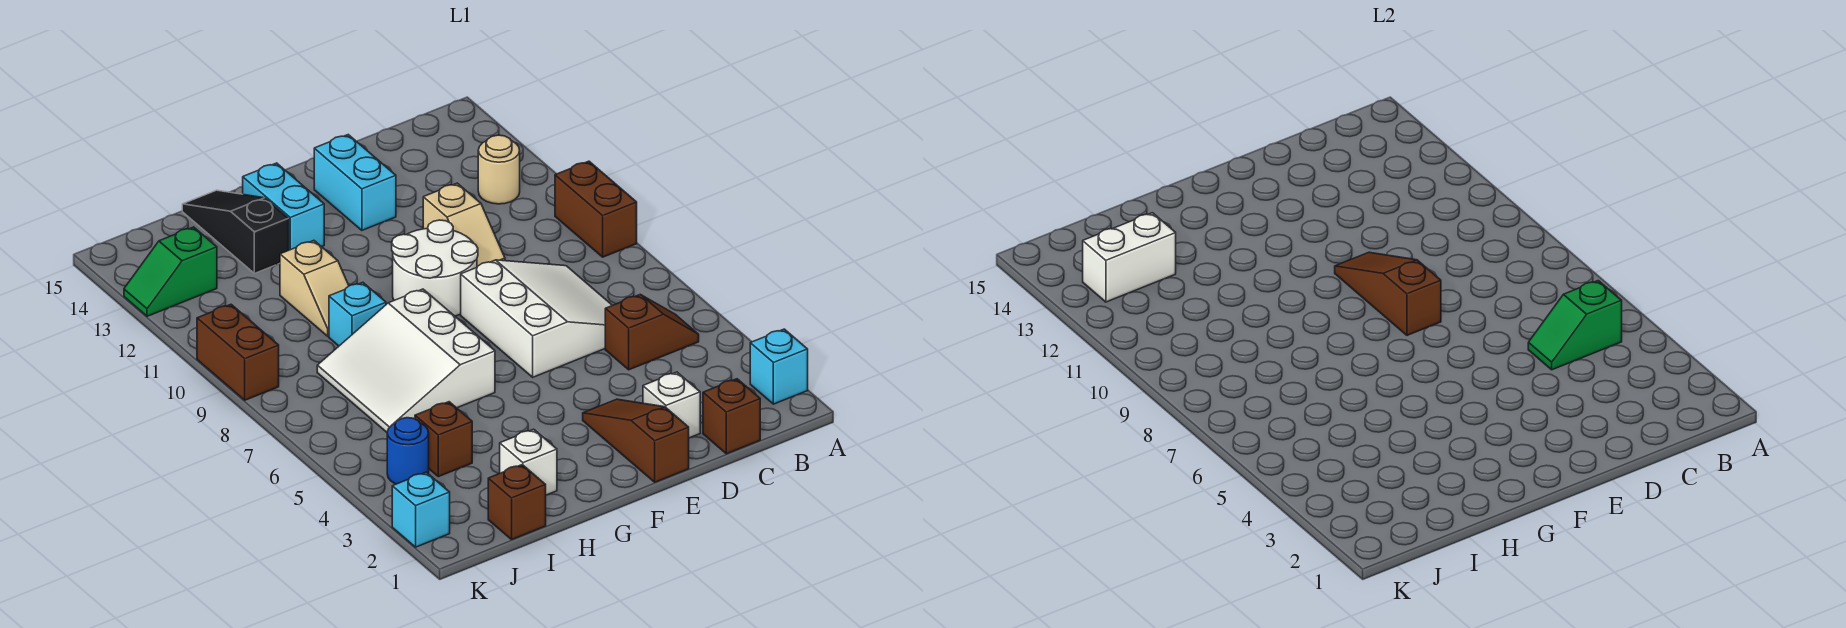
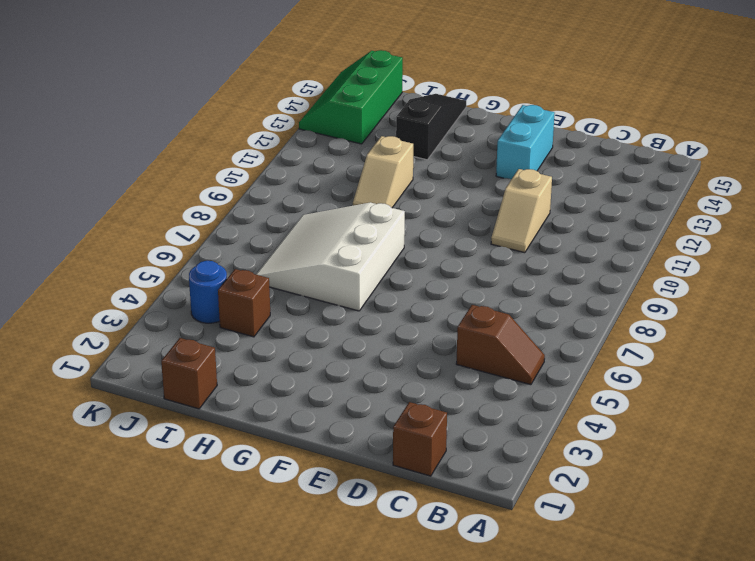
green 2x3 slope [299,50,403,144] -> green 1x2 slope [124,227,217,316]
none -> cyan 1x1 brick [750,329,808,404]
none -> brown 1x2 brick [555,161,637,257]
none -> tan 1x1 round brick [478,135,520,204]

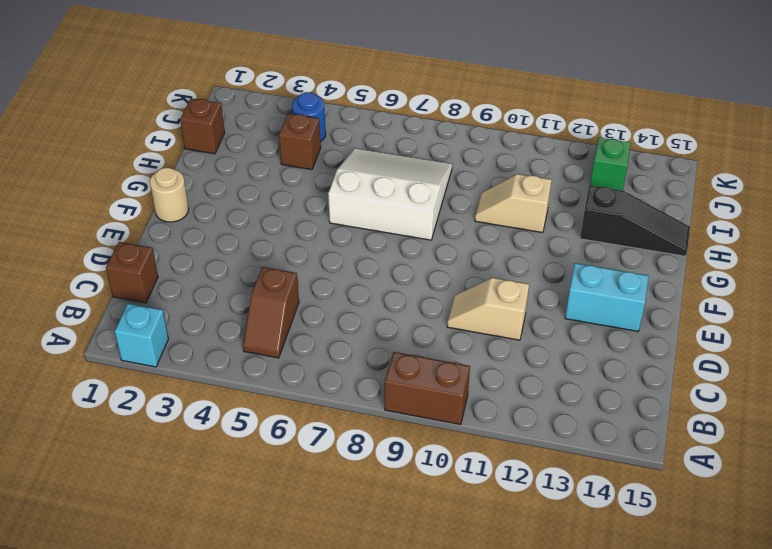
tan 1x1 round brick [150,168,189,222] -> tan 1x1 round brick moved to [478,135,520,204]
none -> white 3x3 slope [461,260,612,377]
none -> white 1x1 brick [643,372,700,438]
none -> brown 1x3 slope [583,399,689,482]

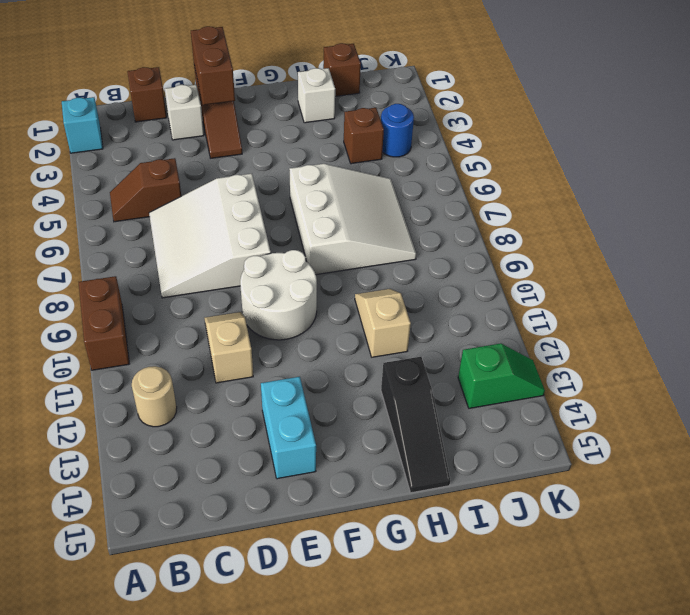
brown 1x2 brick [191,26,235,105] -> brown 1x2 brick moved to [197,304,279,400]
none -> cyan 1x2 brick [243,163,324,250]
none -> cyan 1x1 brick [329,282,386,346]
none -> cyan 1x1 brick [392,472,450,547]

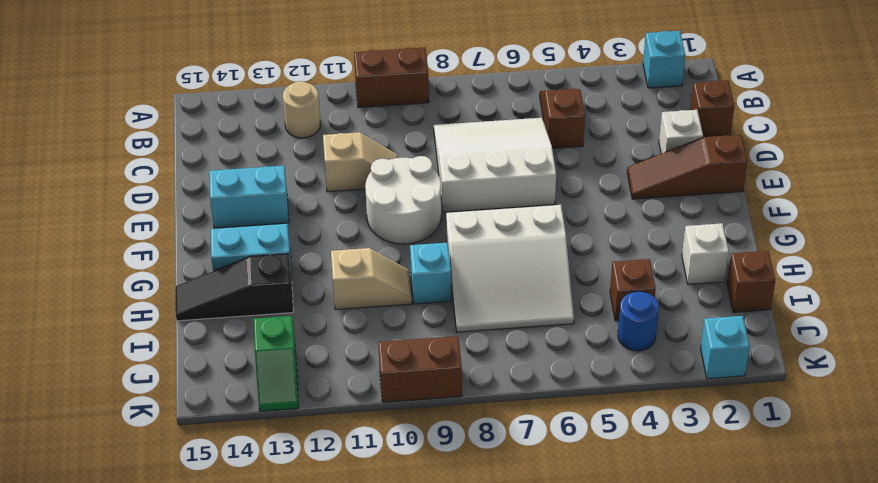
none -> green 1x2 slope [1528,281,1622,370]
none -> brown 1x3 slope [1335,252,1441,335]
none -> white 1x2 brick [1083,213,1176,302]

